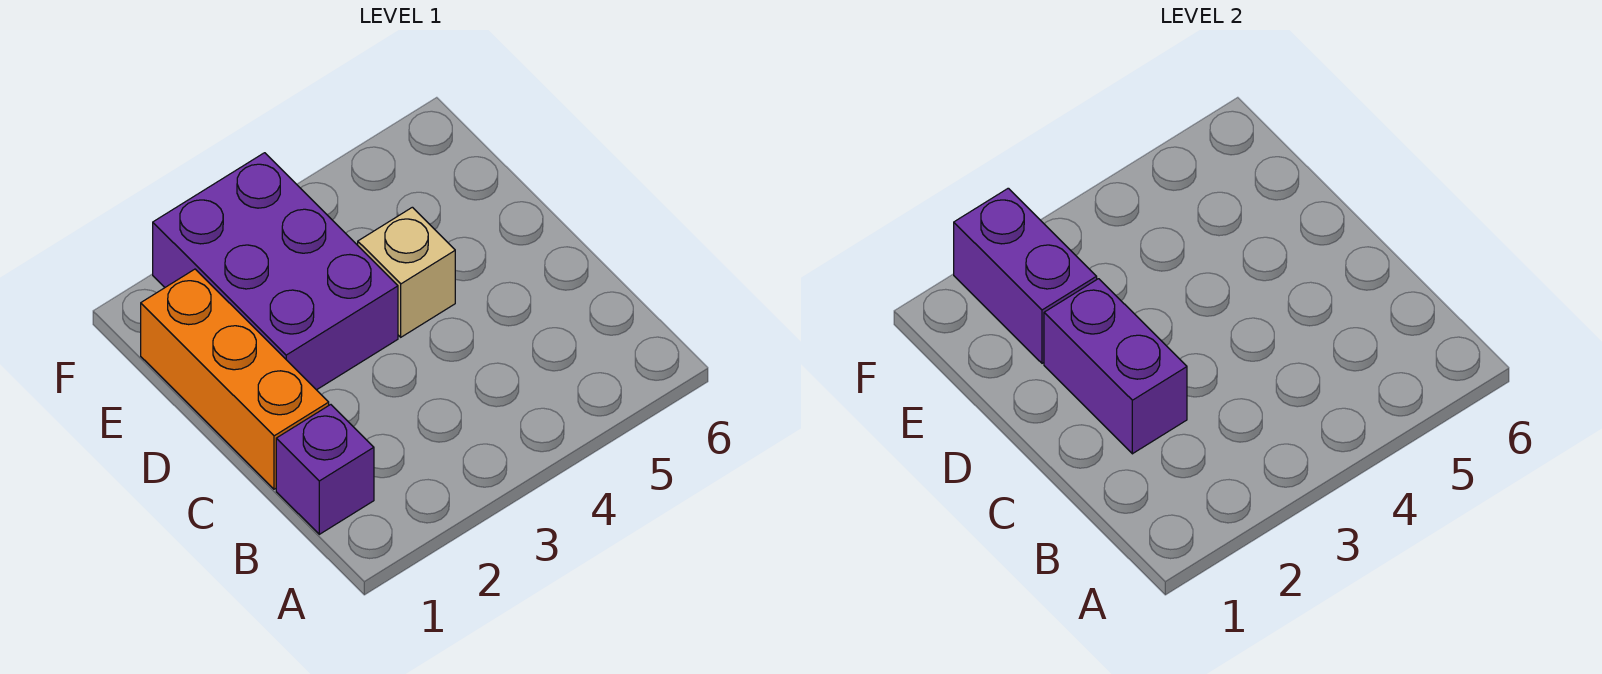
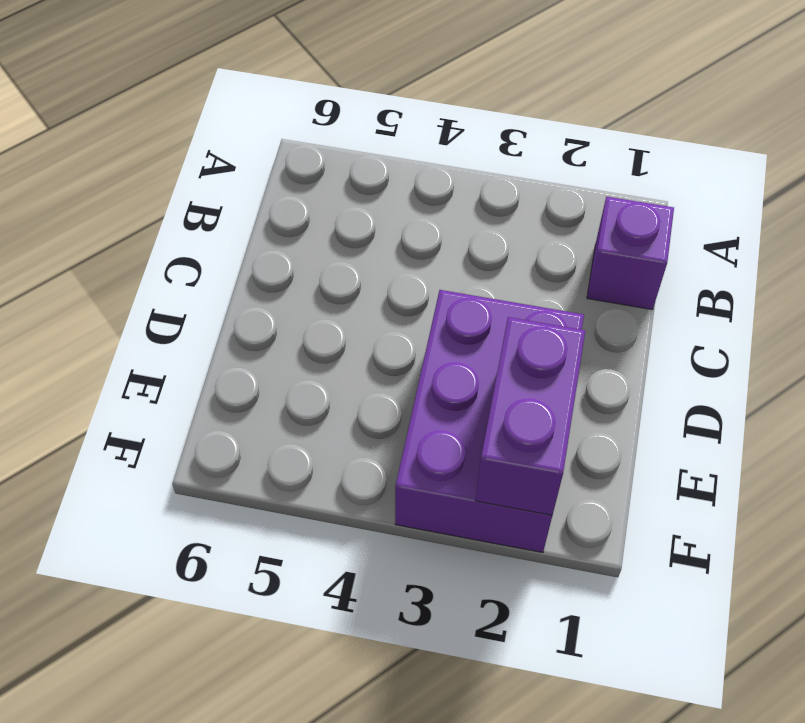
none -> orange 1x3 brick [141,269,329,489]
none -> tan 1x1 brick [358,207,455,337]

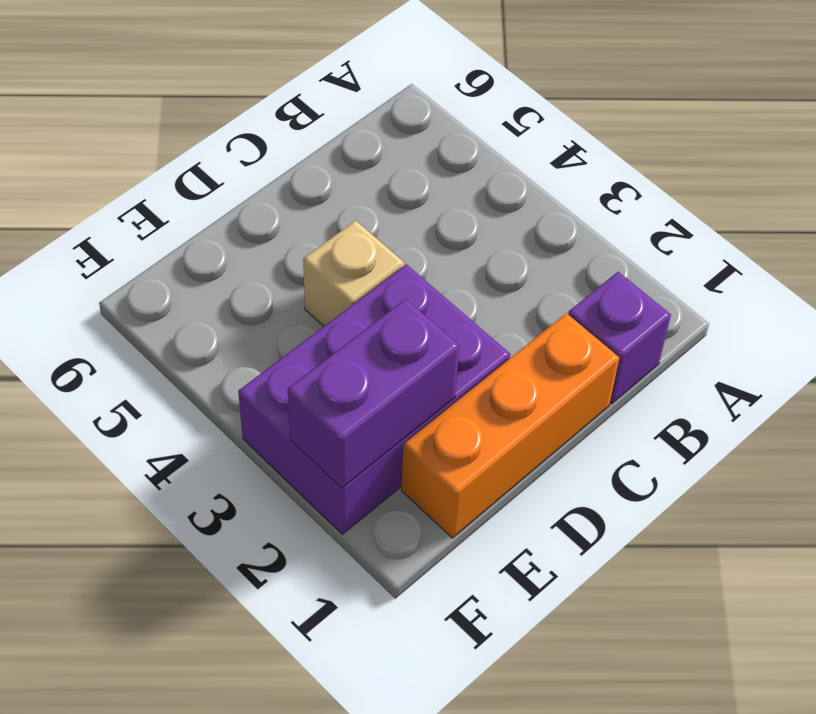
none -> purple 1x2 brick [1044,279,1187,454]

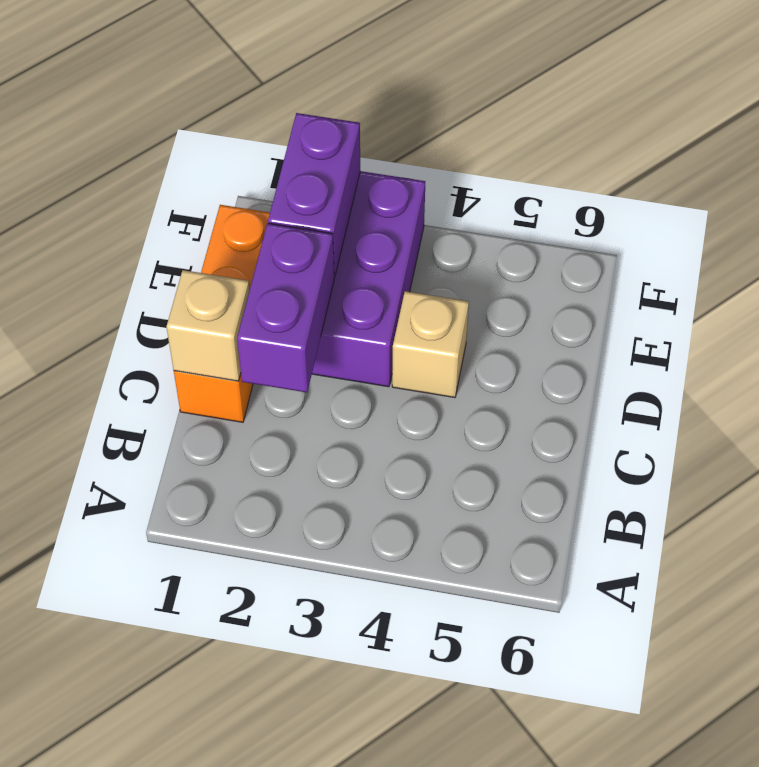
tan 1x1 brick [167,270,250,381] -> none
none -> purple 1x1 brick [276,405,374,534]

